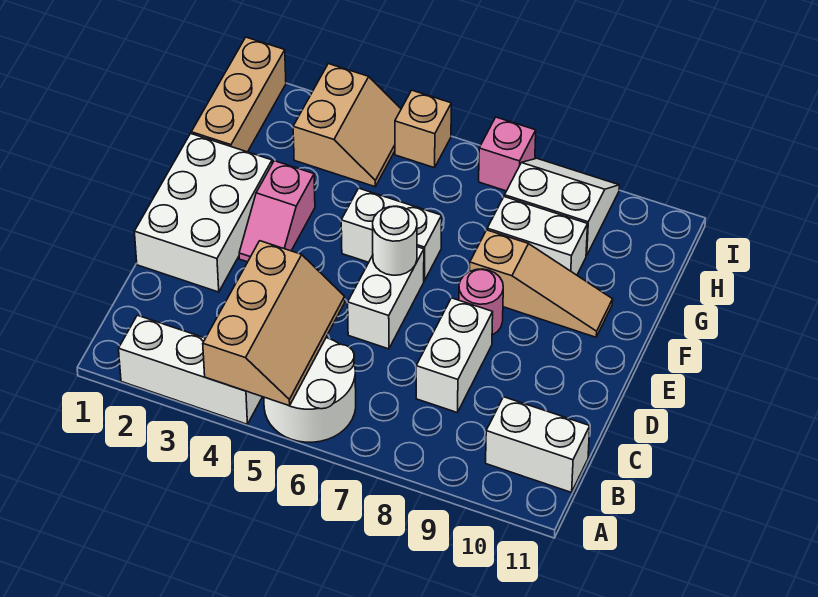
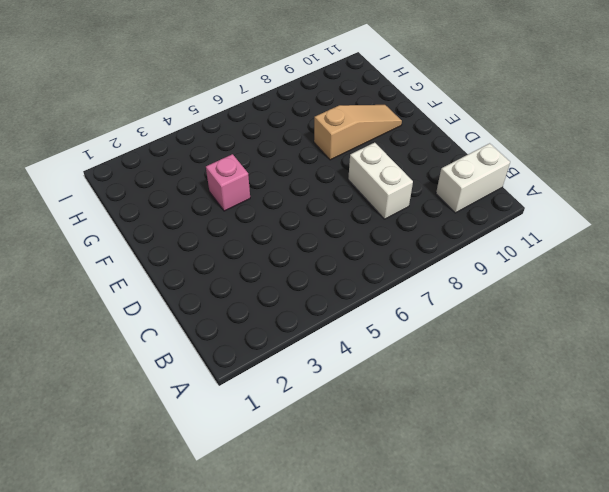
pink 1x1 brick [206,154,250,211] -> pink 1x1 brick moved to [479,117,536,191]
none -> white 1x3 brick [119,315,262,424]
none -> white 2x2 round brick [264,338,356,442]
none -> white 2x3 brick [134,134,272,292]

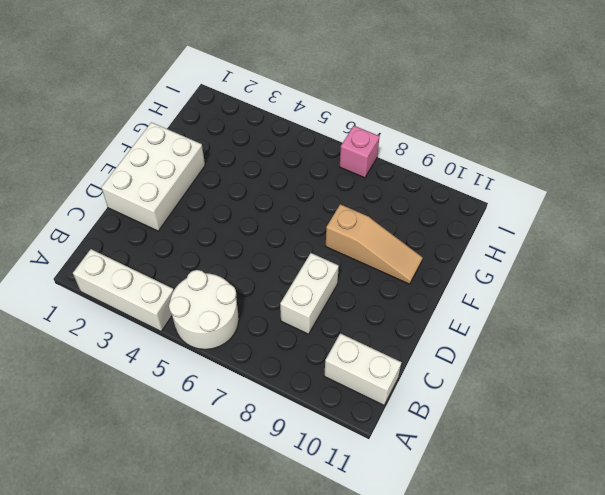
none -> white 1x2 brick [348,247,424,349]
none -> pink 1x2 slope [239,161,315,262]
none -> pink 1x1 round brick [459,269,503,335]

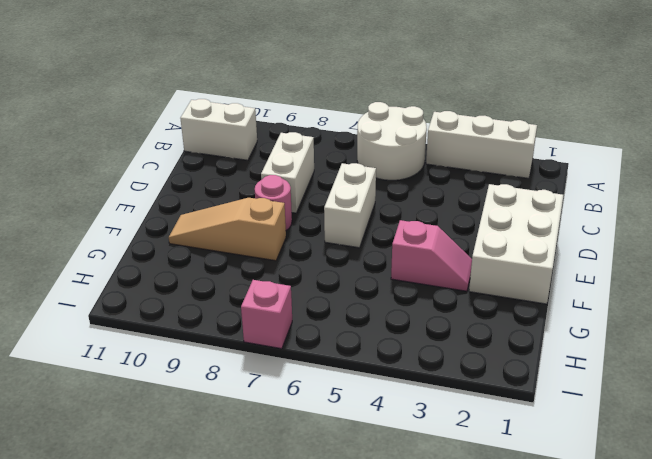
pink 1x2 slope [391,220,472,291] -> pink 1x2 slope turned to [239,161,315,262]
none -> white 1x2 brick [341,188,442,281]
none -> tan 1x3 brick [191,37,286,152]
none -> white 1x2 brick [487,197,588,275]

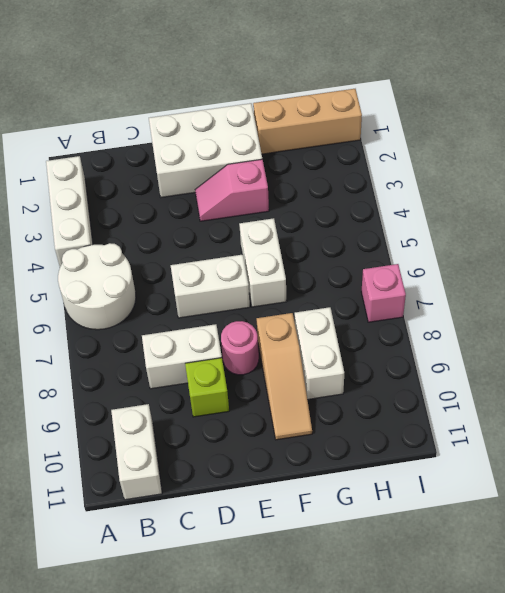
lime 1x1 brick [185,358,229,417] -> none
none -> tan 2x2 slope [293,64,401,187]
none -> white 2x2 slope [505,158,619,256]
none -> tan 1x1 brick [395,90,451,168]

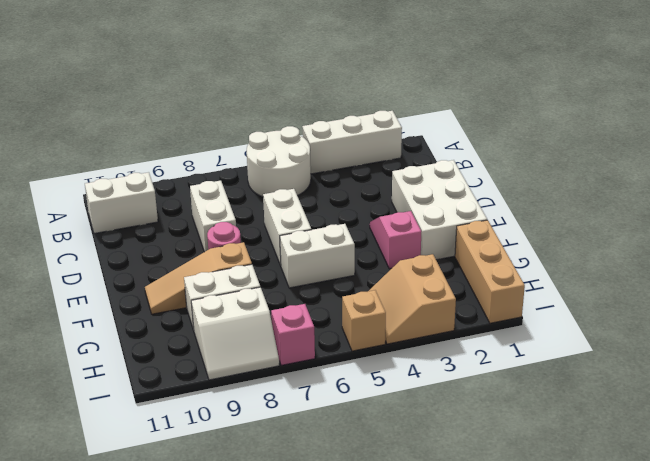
none -> tan 2x3 slope [203,241,345,406]
none -> white 1x1 round brick [373,206,417,275]

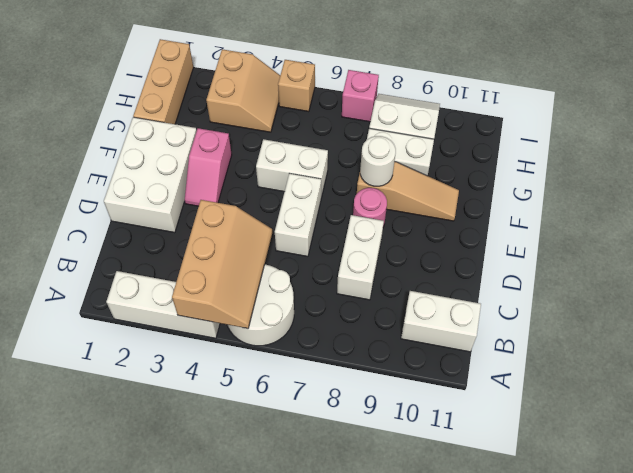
white 1x1 round brick [360,136,396,186] -> white 1x1 round brick moved to [373,206,417,275]

